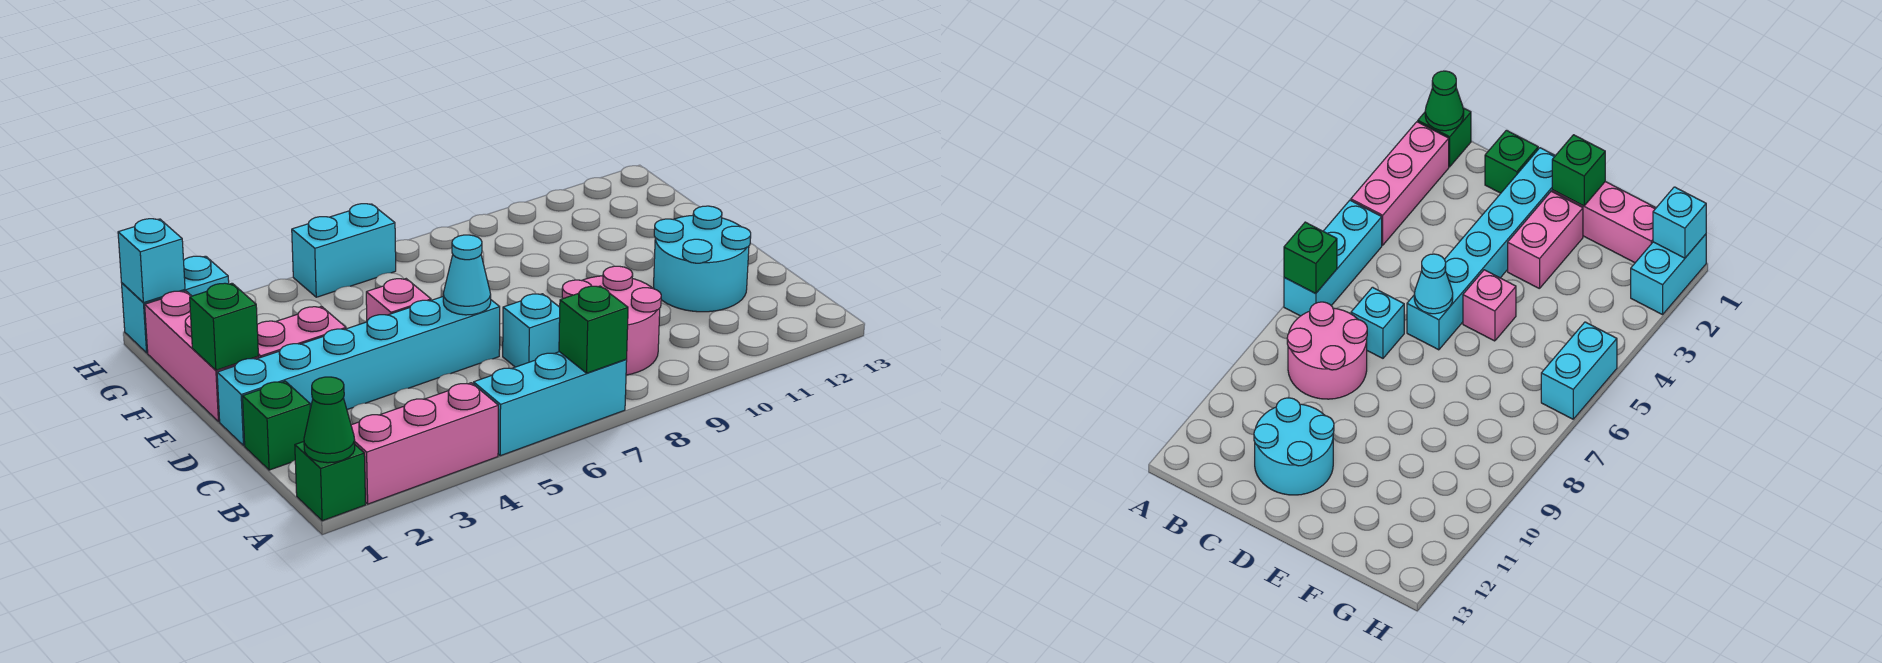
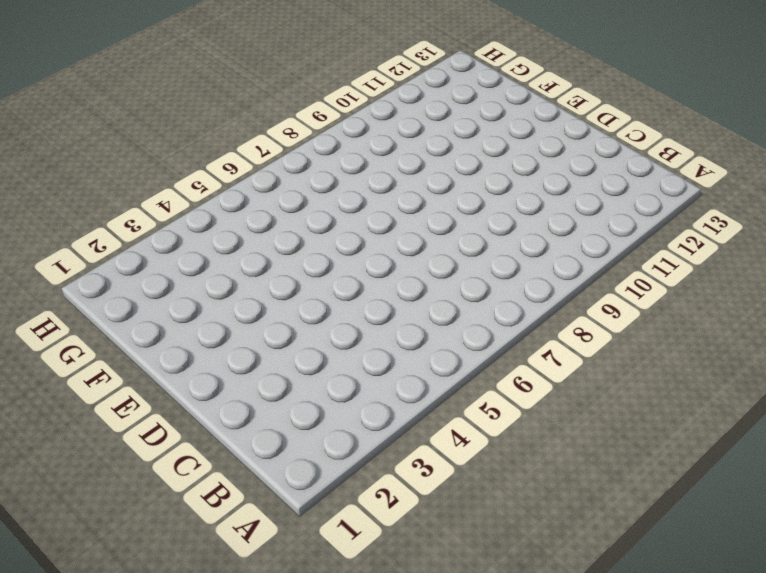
none -> green 1x1 brick [295,442,366,521]
none -> pink 1x3 brick [351,383,498,504]
none -> cyan 1x3 brick [474,352,627,456]

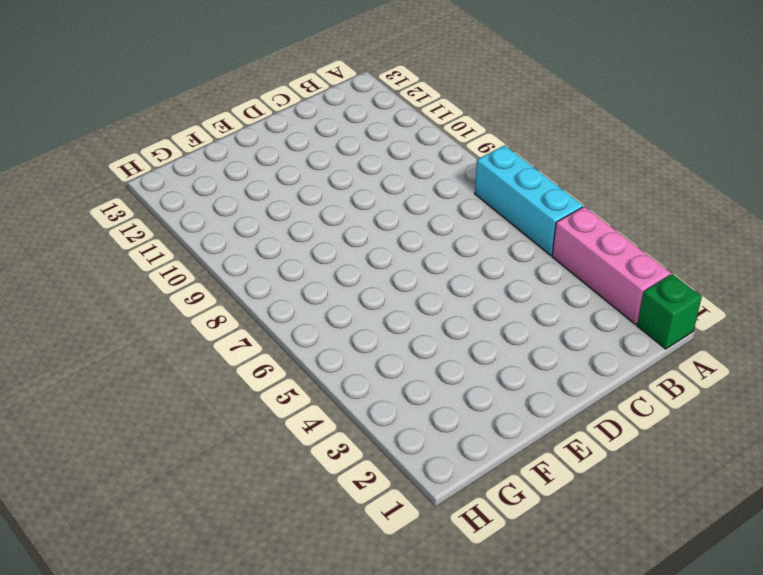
none -> pink 2x2 round brick [562,266,661,375]
none -> green 1x1 brick [242,381,310,470]
none -> cyan 1x1 brick [503,294,560,367]

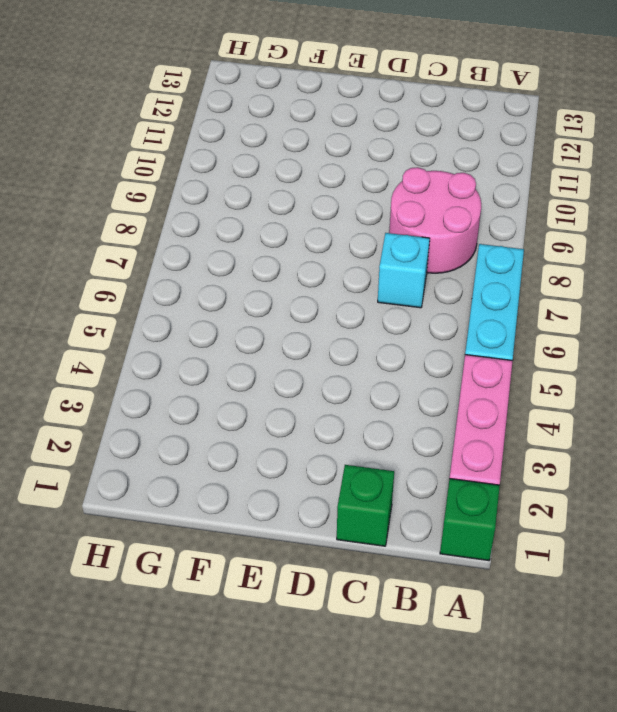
none -> cyan 2x2 round brick [654,206,751,312]
none -> cyan 1x6 brick [217,297,500,445]
none -> pink 1x3 brick [145,291,259,422]

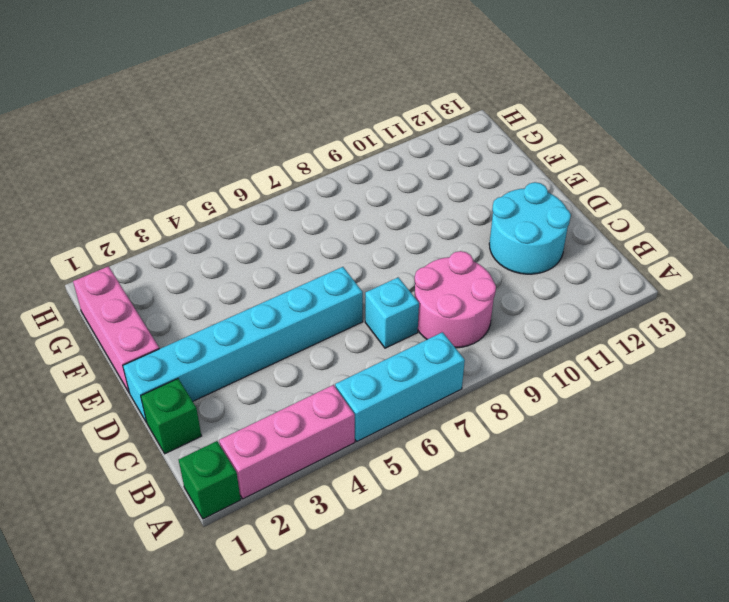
none -> pink 1x2 brick [257,306,346,358]
none -> pink 1x1 brick [366,279,431,321]
none -> cyan 1x2 brick [122,256,229,353]

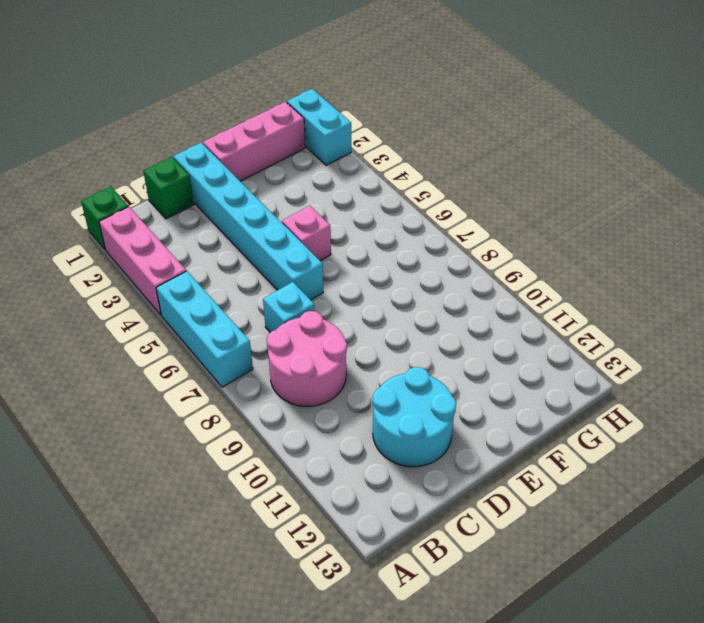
none -> pink 1x2 brick [257,306,346,358]
none -> cyan 1x2 brick [292,204,396,297]
none -> green 1x1 cone [304,377,355,463]

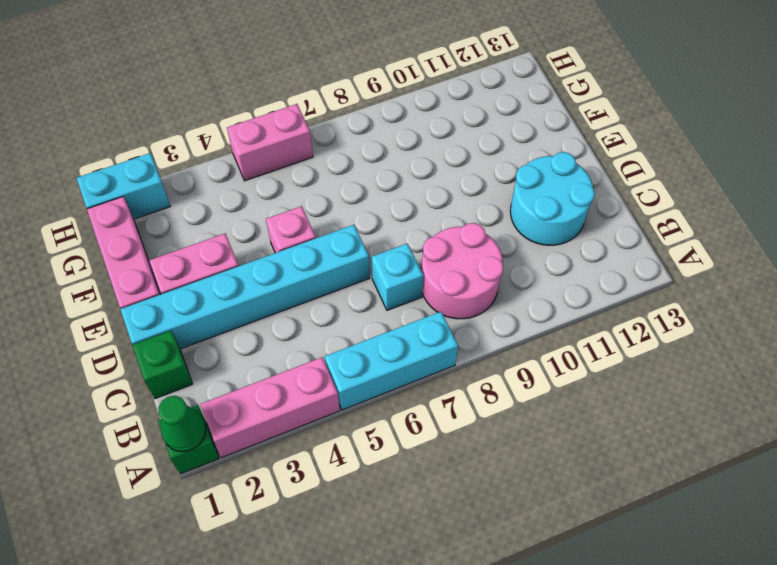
pink 1x2 brick [227,104,313,181] -> cyan 1x2 brick [292,204,396,297]
none -> green 1x1 brick [559,286,628,373]
none -> cyan 1x1 cone [443,235,491,315]
none -> green 1x1 brick [190,283,258,370]

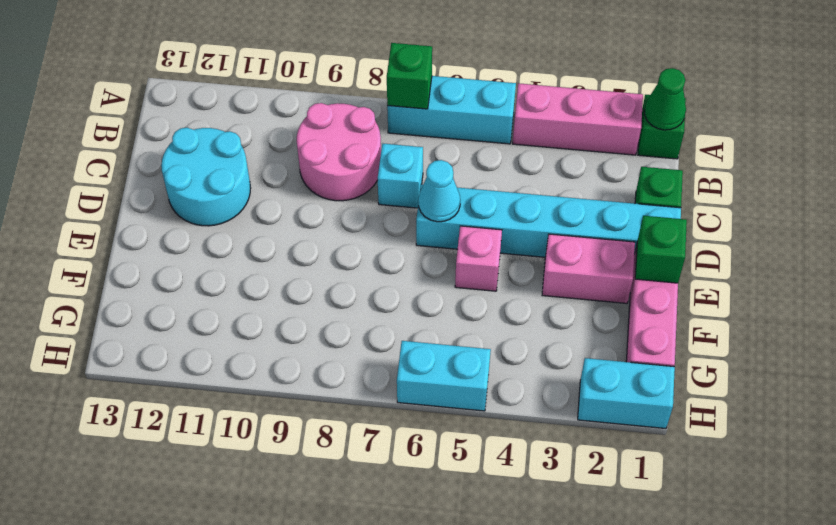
none -> cyan 1x1 brick [118,219,185,303]

